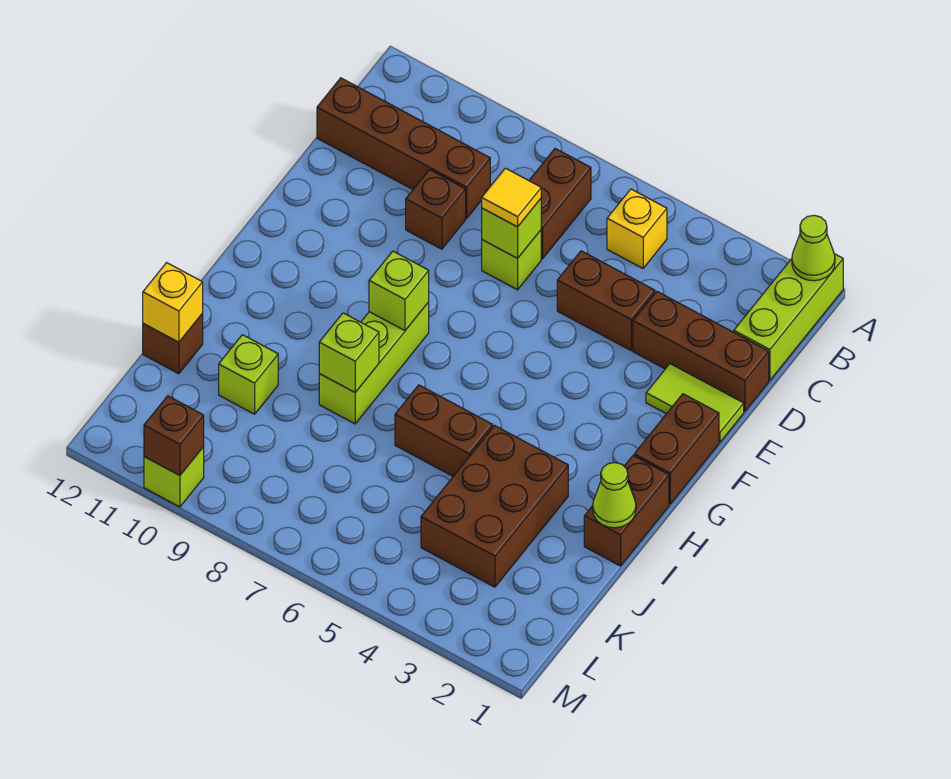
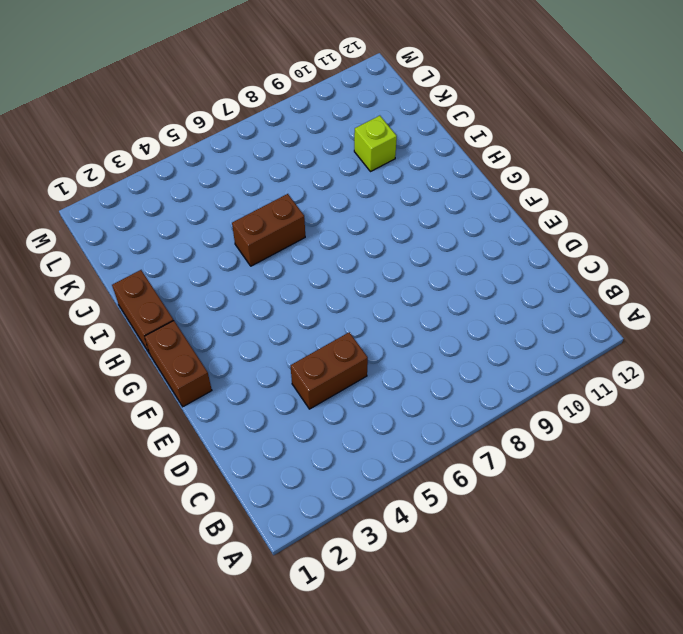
none -> lime 1x3 brick [734,254,843,381]
none -> yellow 1x1 brick [607,189,667,268]
none -> brown 1x2 brick [529,149,591,259]

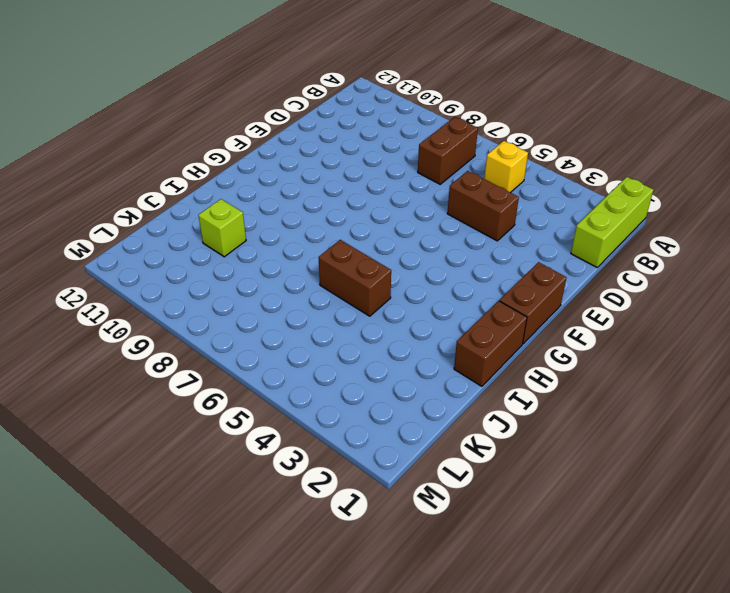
none -> brown 1x4 brick [317,78,490,218]
none -> brown 1x3 brick [633,292,769,411]
none -> lime 1x1 brick [482,230,541,290]

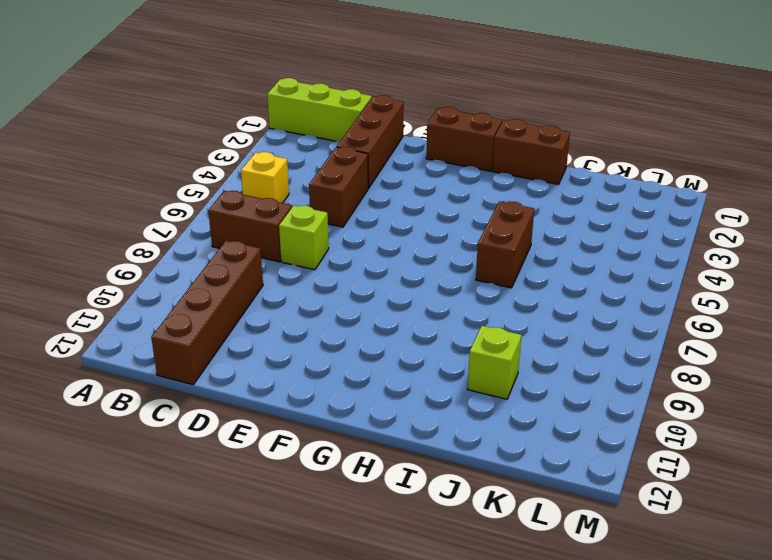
none -> brown 1x1 brick [406,170,466,249]
none -> lime 1x2 tile [646,364,744,442]
none -> lime 1x3 brick [319,302,429,424]

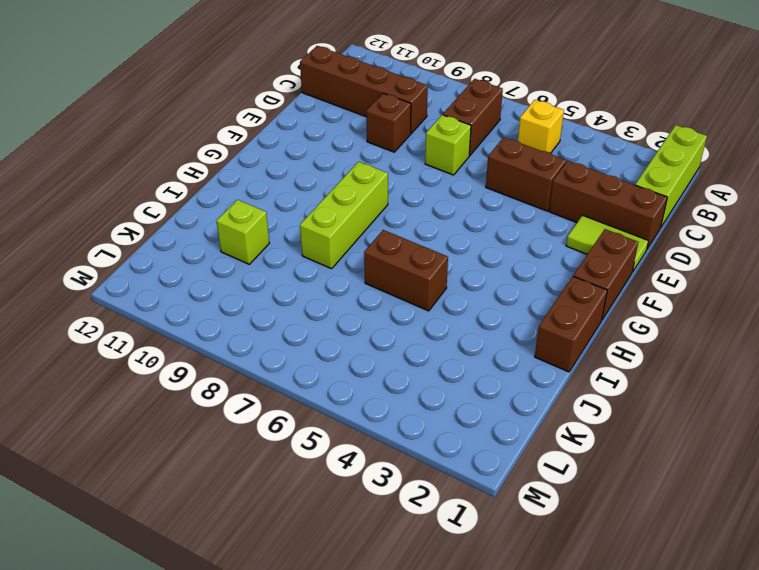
none -> brown 2x3 brick [421,426,568,587]
none -> brown 1x1 brick [143,314,203,374]
none -> lime 1x1 brick [144,447,204,507]

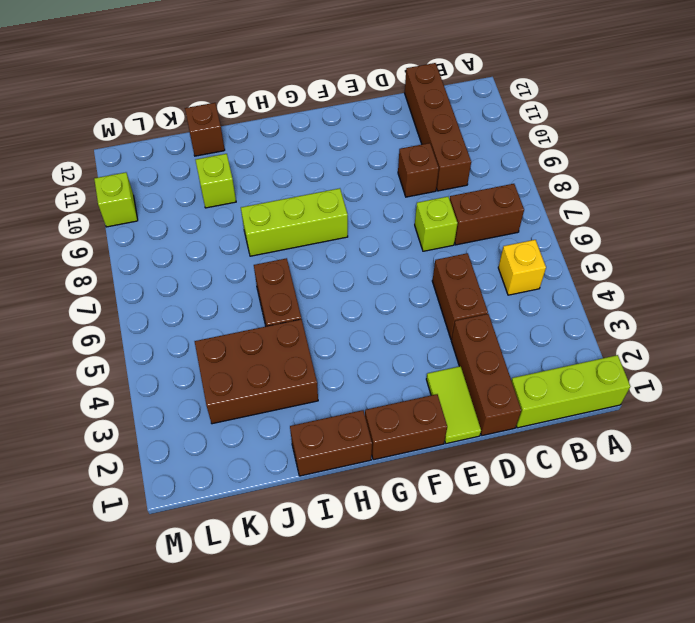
none -> lime 1x1 cone [792,215,835,281]
none -> lime 1x1 brick [482,199,541,258]
none -> lime 1x1 brick [369,251,429,331]

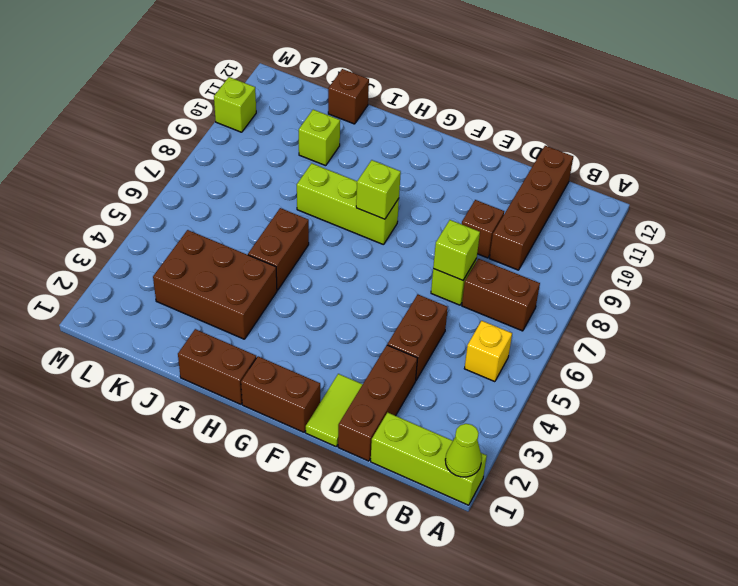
none -> lime 1x1 cone [593,463,636,528]
none -> lime 1x1 brick [319,313,379,392]
none -> yellow 1x1 brick [143,263,203,342]

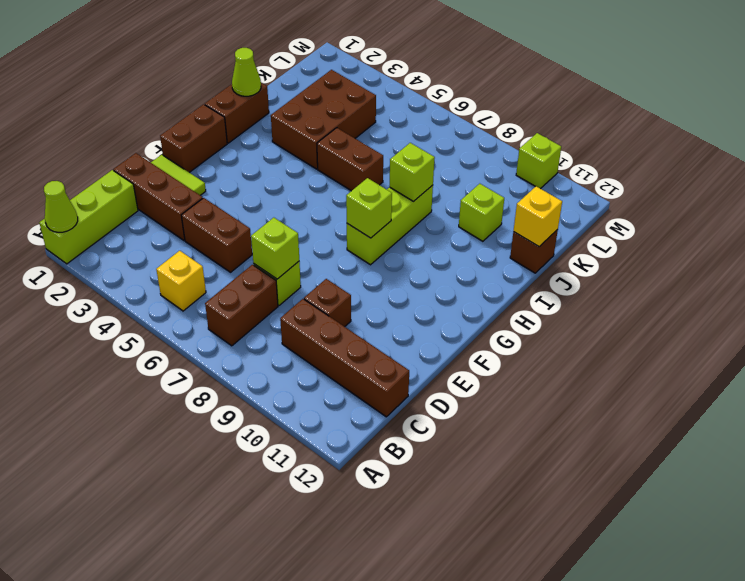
none -> brown 1x1 brick [144,396,204,476]
none -> yellow 1x1 tile [482,168,541,227]

